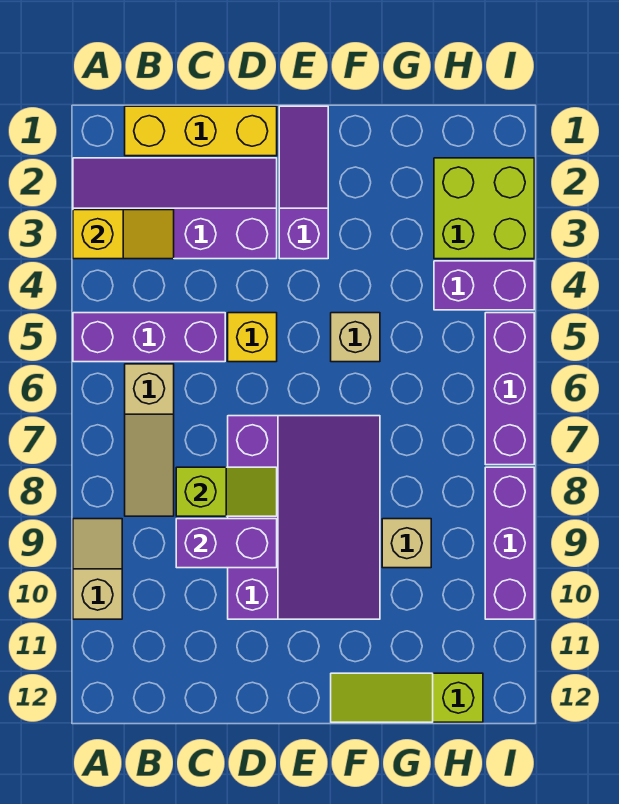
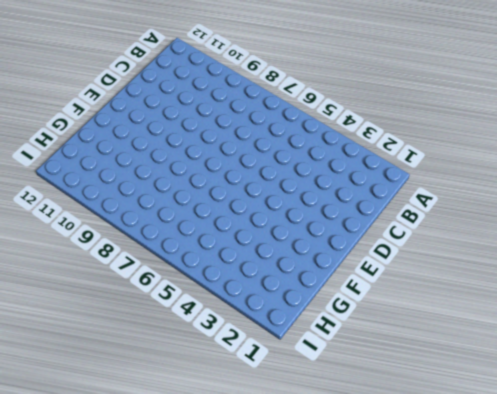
none -> purple 2x4 slope [73,158,277,259]
none -> purple 1x3 brick [73,313,225,362]
none -> tan 1x2 slope [73,519,122,619]

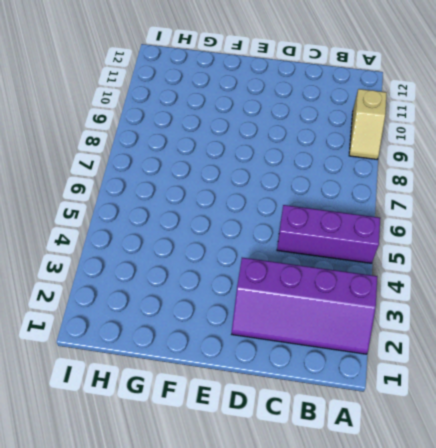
none -> yellow 1x3 brick [125,106,277,156]
none -> tan 1x3 slope [125,364,174,516]
none -> yellow 1x1 brick [228,313,277,362]

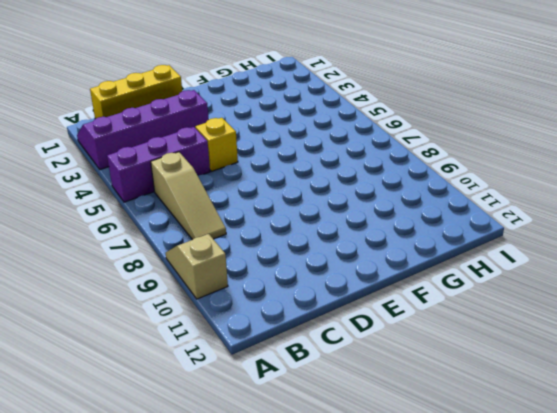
none -> purple 3x4 slope [228,416,380,619]
none -> purple 1x3 slope [279,106,328,259]
none -> tan 1x1 brick [331,313,380,362]

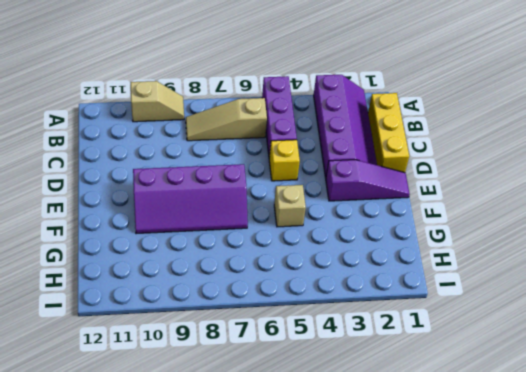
purple 2x4 slope [133,164,248,234] -> purple 3x4 slope [228,416,380,619]
none -> lime 1x3 slope [331,673,483,722]
none -> tan 1x1 brick [382,519,431,568]
none -> lime 2x2 brick [434,158,534,259]

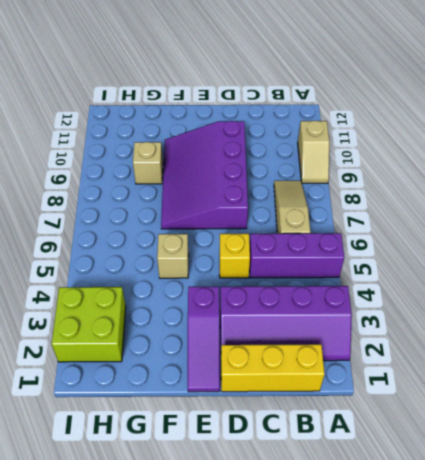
none -> lime 1x3 slope [331,673,483,722]
none -> purple 1x2 brick [434,261,534,310]
none -> purple 1x3 brick [485,313,534,465]

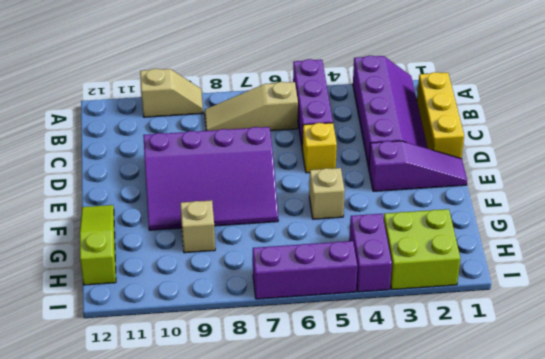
none -> purple 1x3 brick [485,467,534,619]
none -> yellow 1x2 slope [73,210,174,259]
none -> lime 1x2 slope [176,467,277,516]

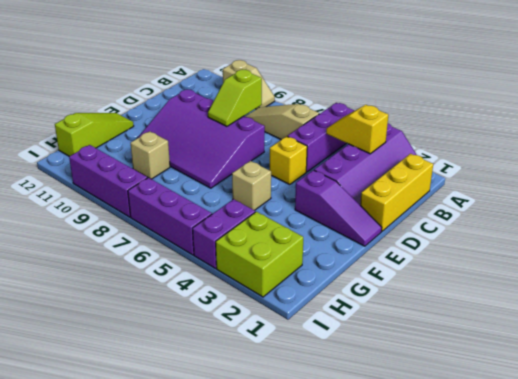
yellow 1x2 slope [326,105,388,154] -> yellow 1x2 slope turned to [73,210,174,259]
none -> purple 1x2 brick [176,519,277,568]

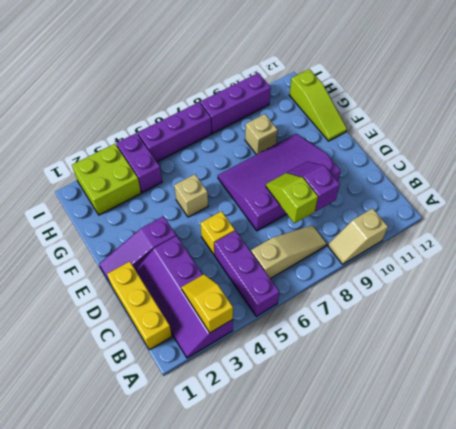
purple 1x2 slope [287,162,340,211] -> purple 1x2 brick [176,519,277,568]

